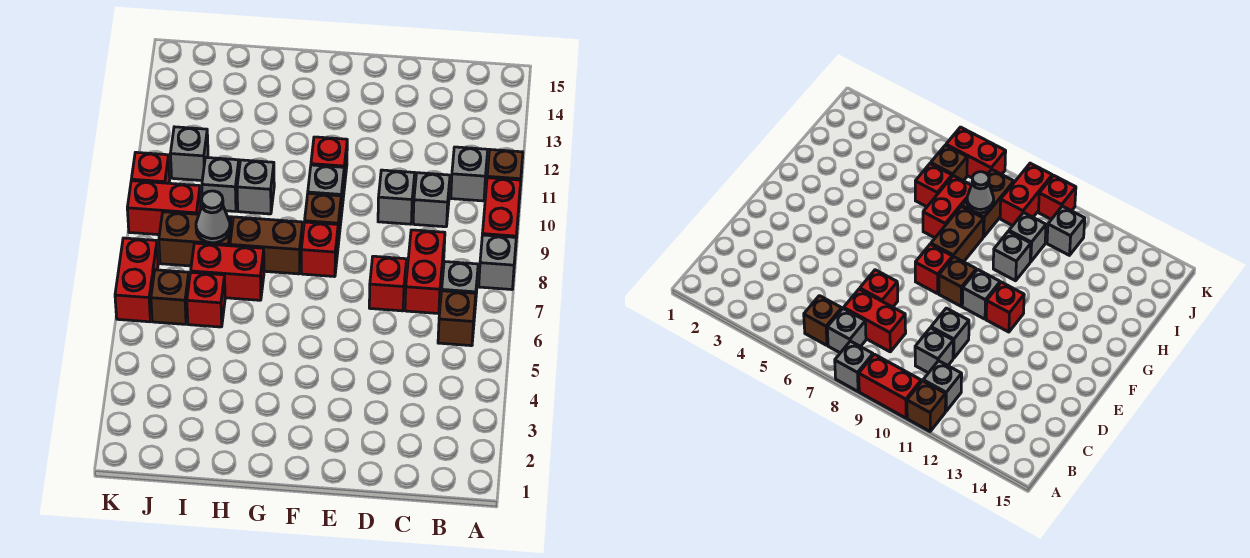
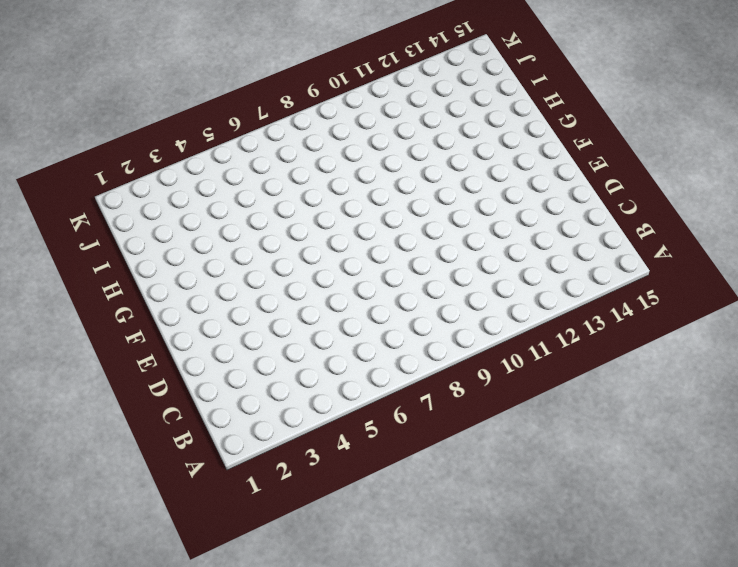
none -> grey 1x1 brick [479,235,516,290]
none -> red 1x2 brick [482,178,521,238]
none -> brown 1x1 brick [487,150,523,186]

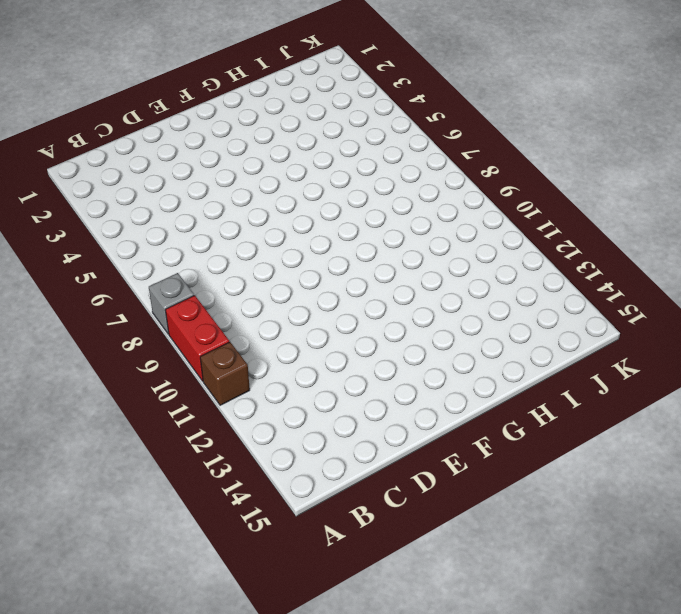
none -> brown 1x1 brick [438,291,476,346]
none -> grey 1x1 brick [442,261,478,305]
none -> grey 1x1 brick [451,147,488,201]

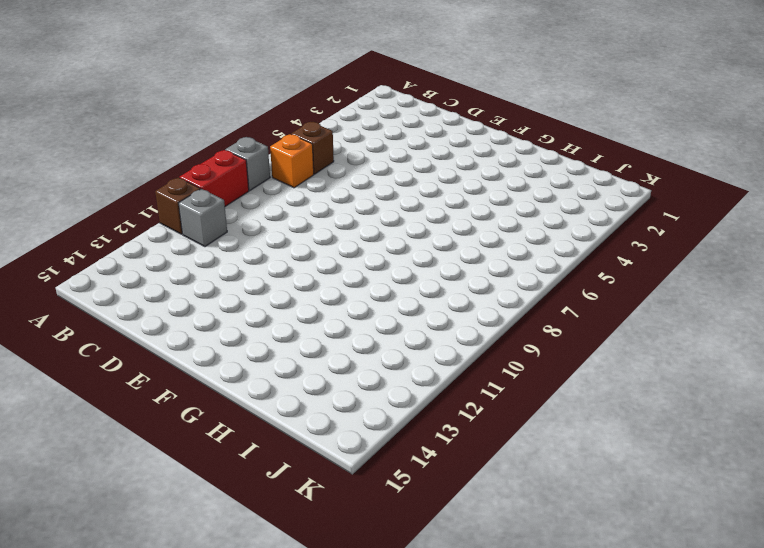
orange 1x1 brick [270,134,314,188] -> grey 1x1 brick [442,261,478,305]
none -> red 1x2 brick [405,230,445,314]
none -> grey 1x1 brick [413,173,450,227]
none -> red 1x1 brick [369,256,407,311]

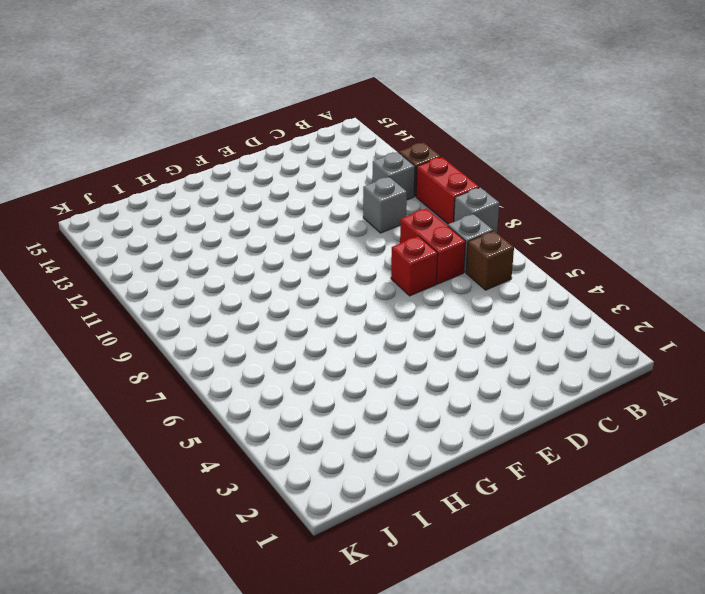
none -> grey 1x1 brick [378,170,415,224]
none -> red 1x1 brick [301,222,338,277]
none -> brown 1x1 brick [305,193,341,244]

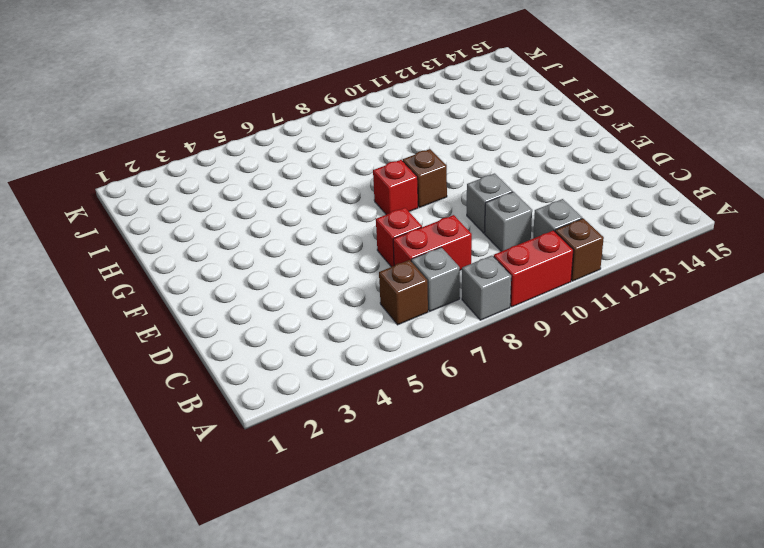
none -> grey 1x1 brick [308,165,344,216]
none -> red 1x1 brick [311,137,347,188]
none -> brown 1x2 brick [230,217,303,274]

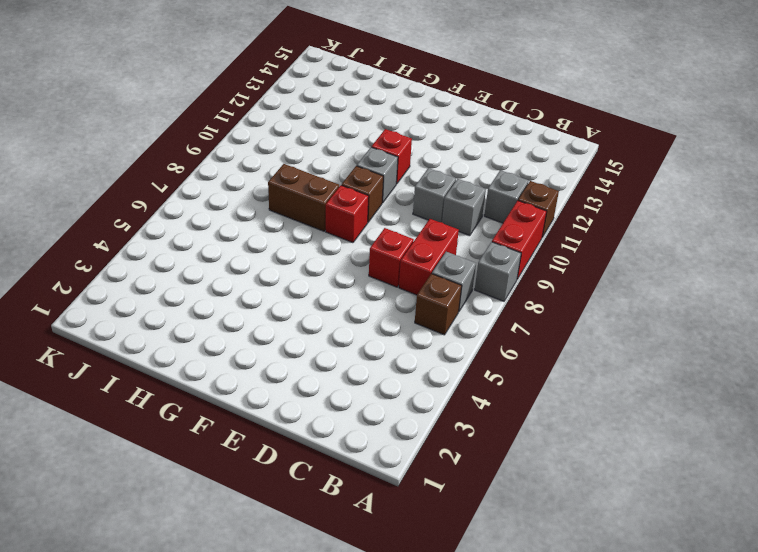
none -> red 1x2 brick [191,243,264,300]
none -> grey 1x1 brick [237,160,274,214]
none -> red 1x1 brick [187,272,225,327]

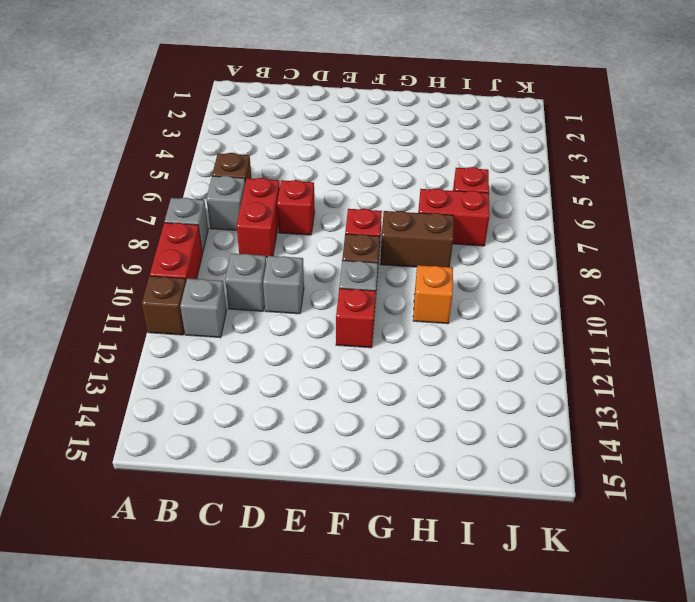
orange 1x1 brick [413,265,453,324] -> grey 1x1 brick [237,160,274,214]
none -> brown 1x2 brick [159,212,232,266]
none -> grey 1x1 brick [202,157,239,211]
none -> brown 1x1 brick [151,270,189,324]

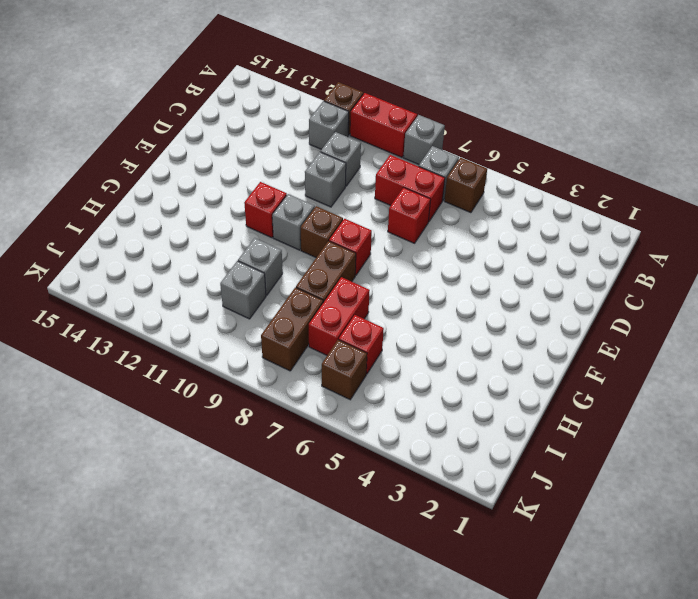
none -> red 1x2 brick [127,181,201,235]
none -> grey 1x1 brick [170,127,208,181]
none -> red 1x2 brick [115,238,158,322]

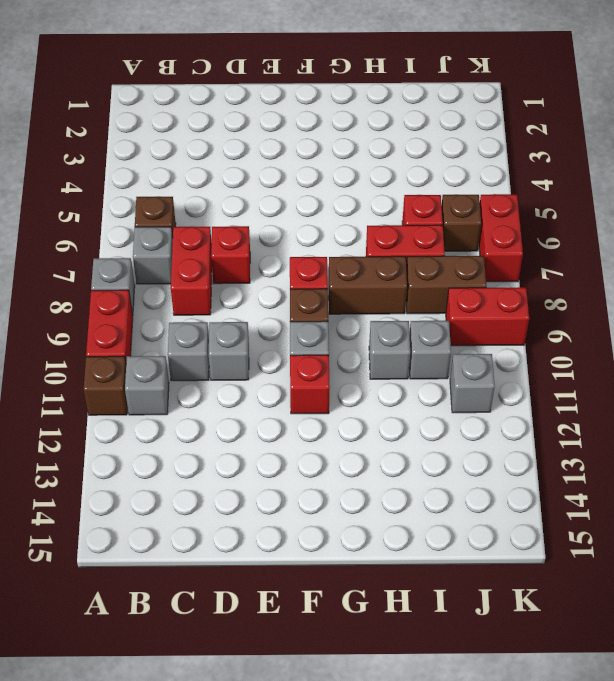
none -> red 1x1 brick [131,152,170,183]
none -> grey 1x1 cone [196,191,230,243]

